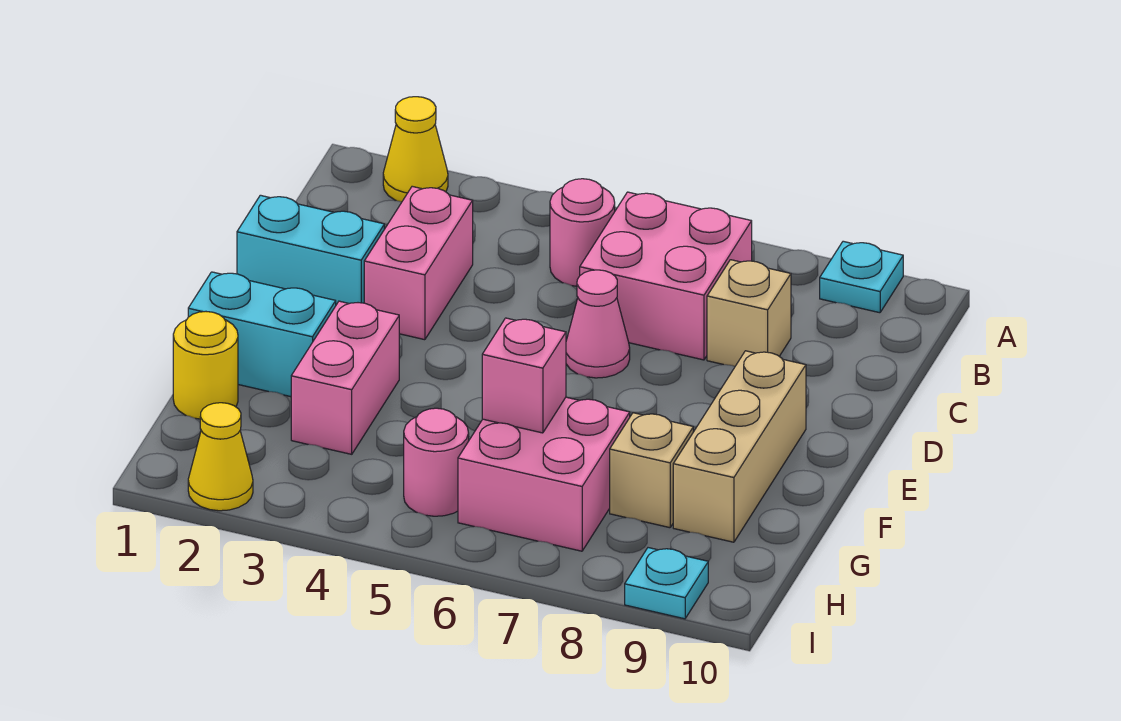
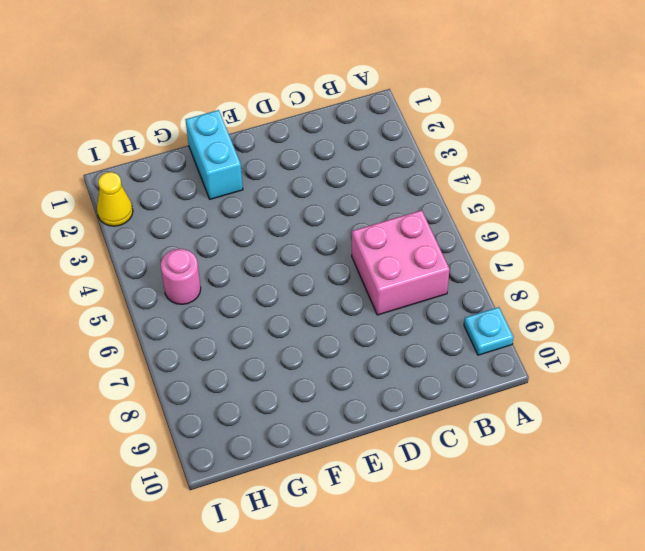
none -> yellow 1x1 cone [383,97,448,202]
none -> pink 1x1 round brick [550,179,615,286]
none -> pink 1x2 brick [364,186,473,340]

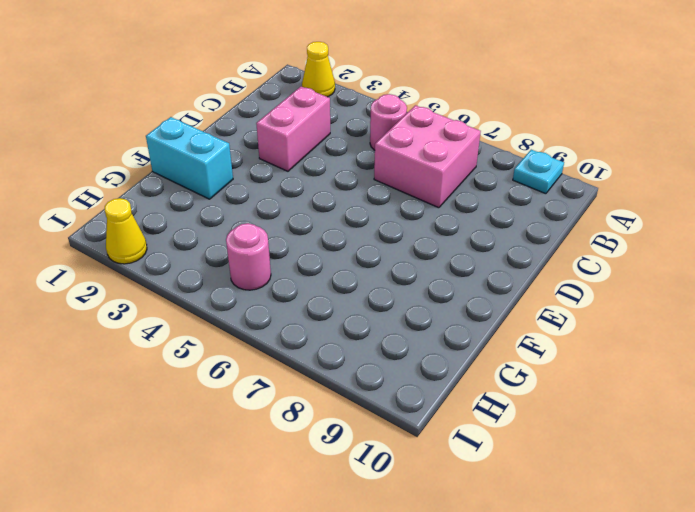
none -> tan 1x1 brick [707,260,791,366]
none -> cyan 1x2 brick [237,195,384,305]
none -> pink 1x1 cone [566,270,630,378]

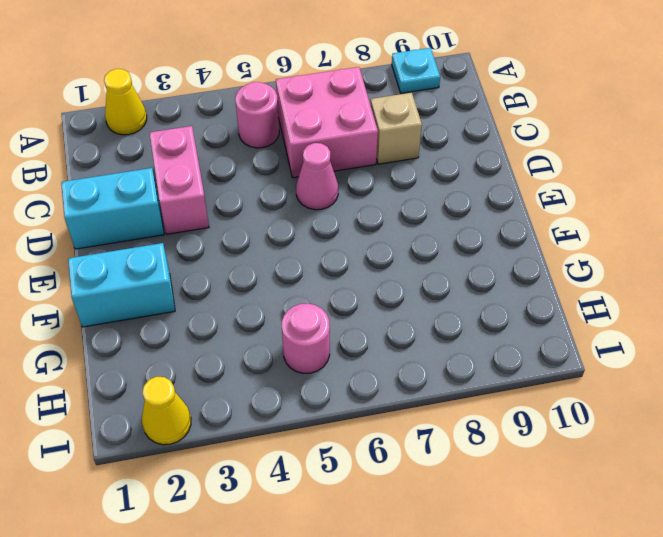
none -> tan 1x3 brick [673,351,806,542]
none -> pink 1x2 brick [291,301,399,454]
none -> yellow 1x1 round brick [173,312,238,419]

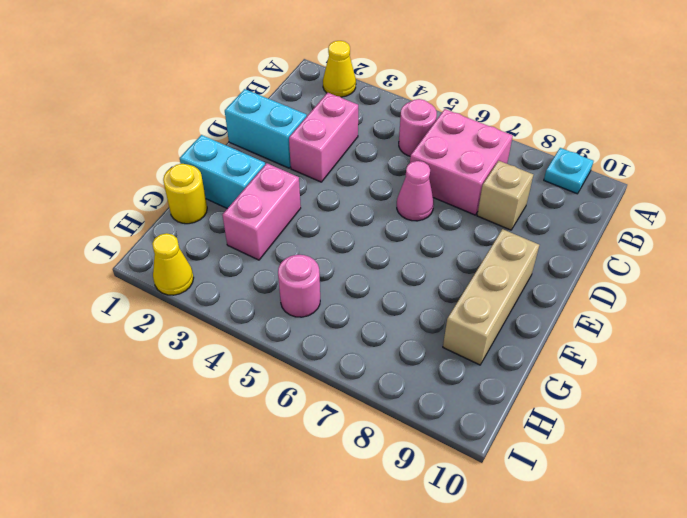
none -> pink 2x2 brick [458,397,630,551]
none -> tan 1x1 brick [610,413,693,528]
none -> cyan 1x1 plate [625,548,708,619]

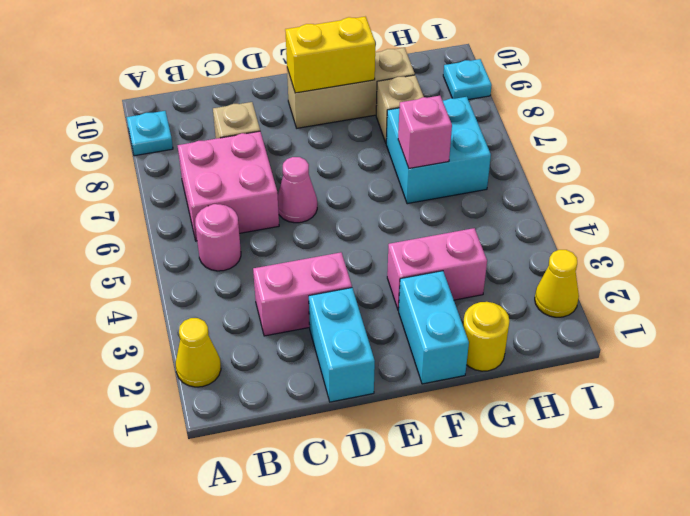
yellow 1x2 brick [285,17,375,93] -> none
cyan 2x2 brick [386,97,491,204] -> pink 2x2 brick [458,397,630,551]
none -> pink 1x1 round brick [404,408,469,516]

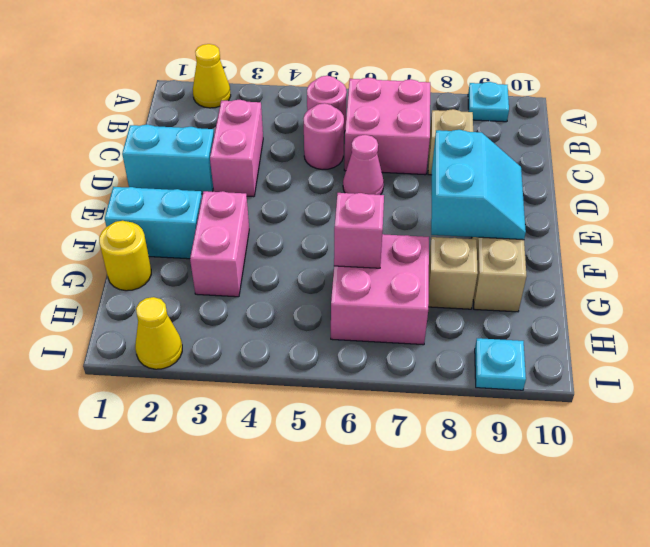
pink 1x1 round brick [303,103,344,170] -> pink 1x1 round brick moved to [404,408,469,516]
cyan 2x2 slope [431,130,526,240] -> none

